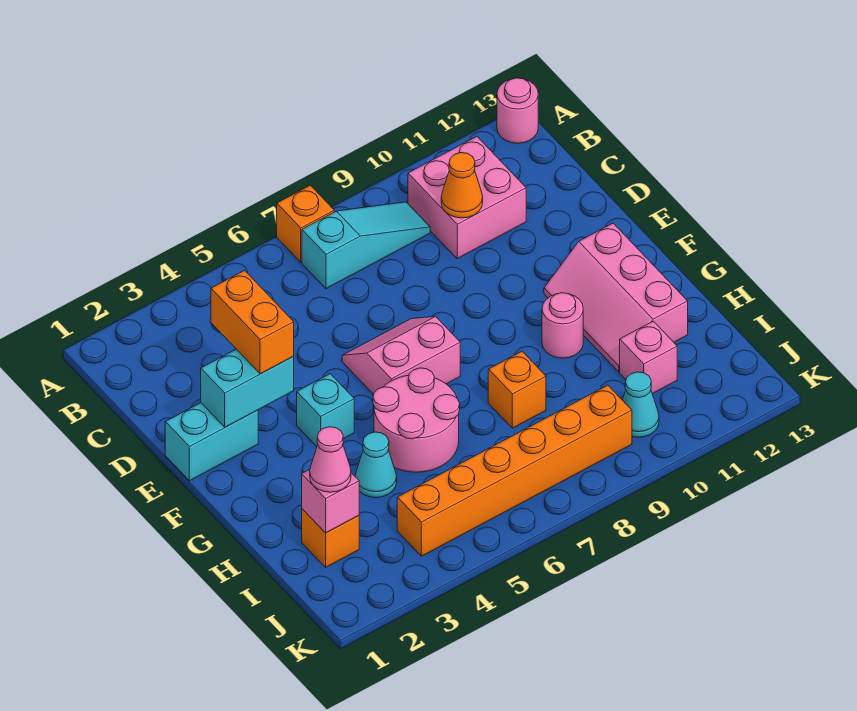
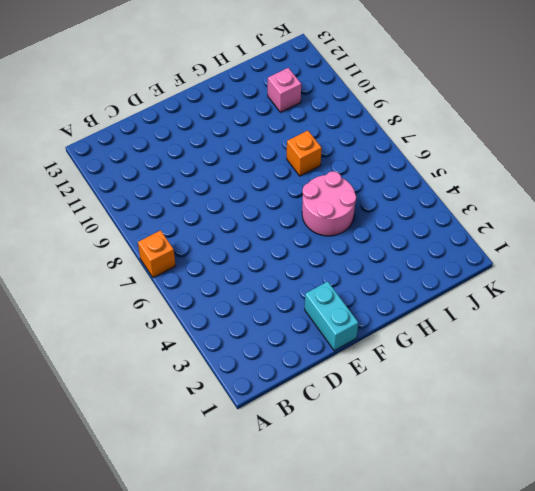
none -> pink 1x1 round brick [497,78,538,143]
none -> cyan 1x3 slope [302,202,430,289]
none -> pink 2x2 brick [408,137,526,258]

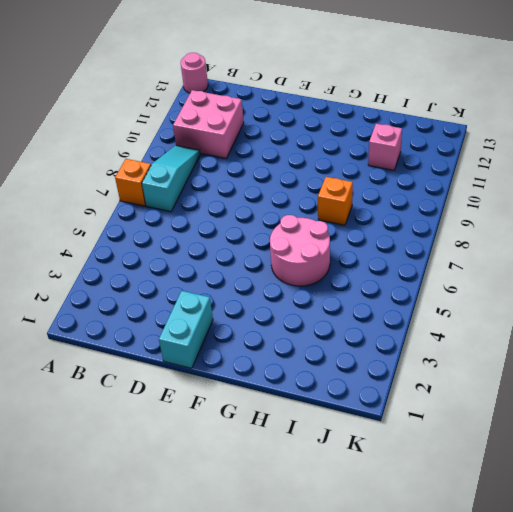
none -> pink 2x2 slope [342,317,460,395]
none -> cyan 1x1 brick [297,374,354,447]
none -> pink 2x3 slope [544,223,688,372]

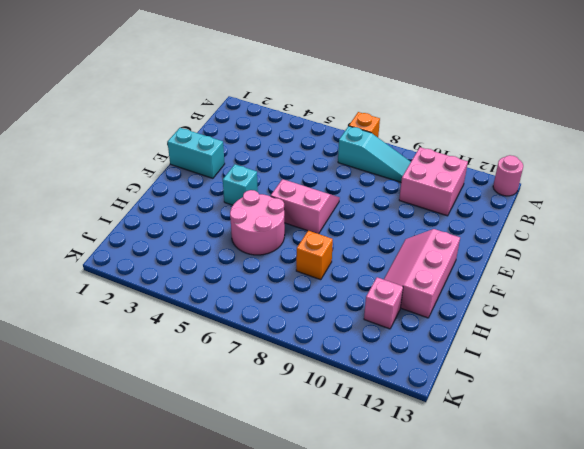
none -> pink 1x1 round brick [542,293,583,358]
none -> cyan 1x1 cone [355,432,397,498]
none -> orange 1x1 brick [302,509,359,567]

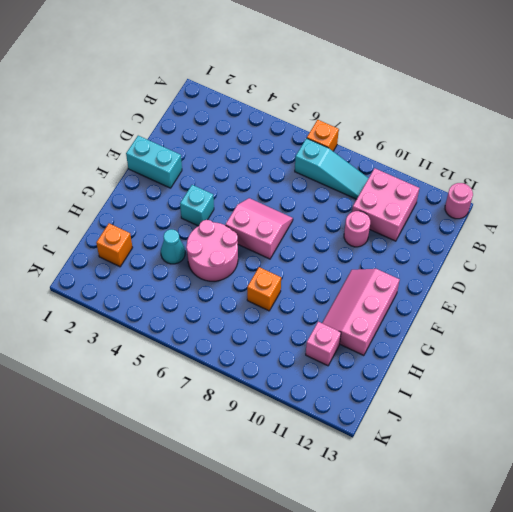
pink 1x1 round brick [344,211,370,247] -> pink 1x1 round brick moved to [542,293,583,358]
none -> orange 1x6 brick [397,385,632,556]
none -> cyan 1x1 cone [623,372,659,437]
none -> orange 1x1 cone [441,153,483,218]

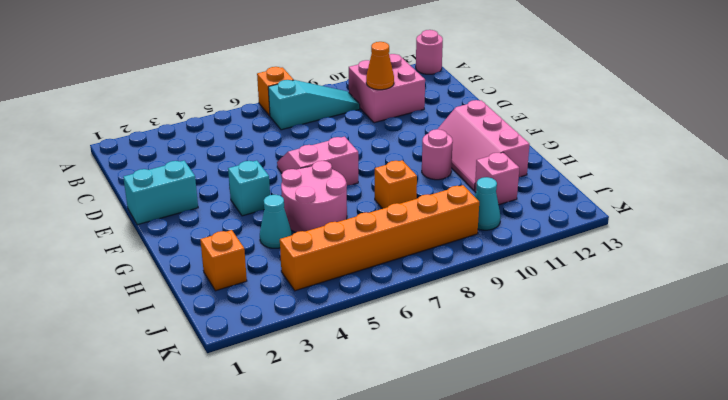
none -> cyan 1x2 brick [201,349,294,427]
none -> pink 1x1 brick [302,469,359,533]
none -> orange 1x2 brick [211,270,294,374]

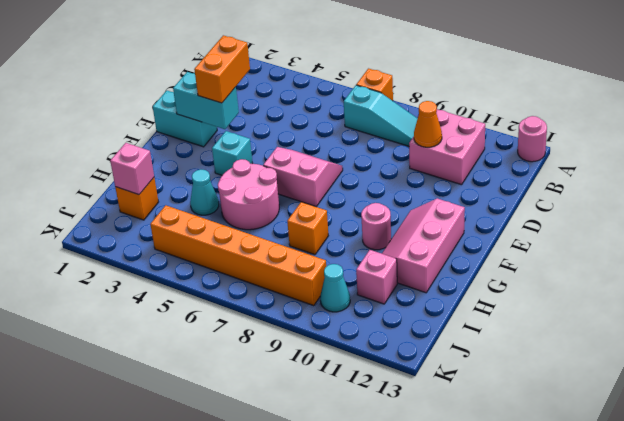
none -> pink 1x1 cone [310,427,351,492]

